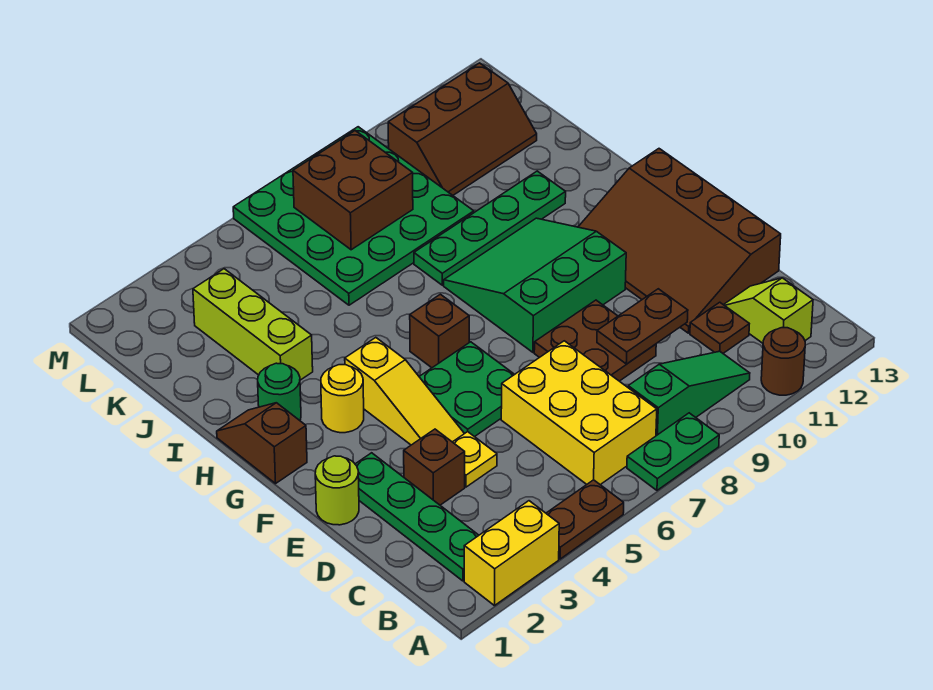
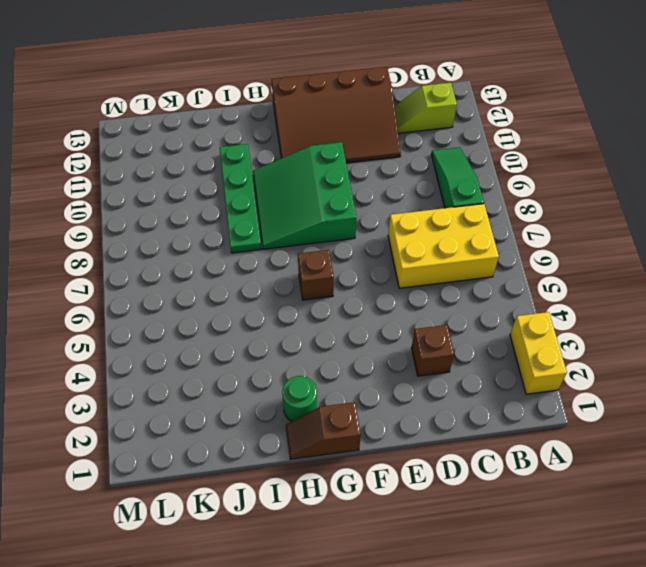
none -> brown 1x2 plate [546,480,624,559]
none -> green 1x2 plate [627,413,719,490]
none -> brown 1x1 round brick [761,328,805,395]

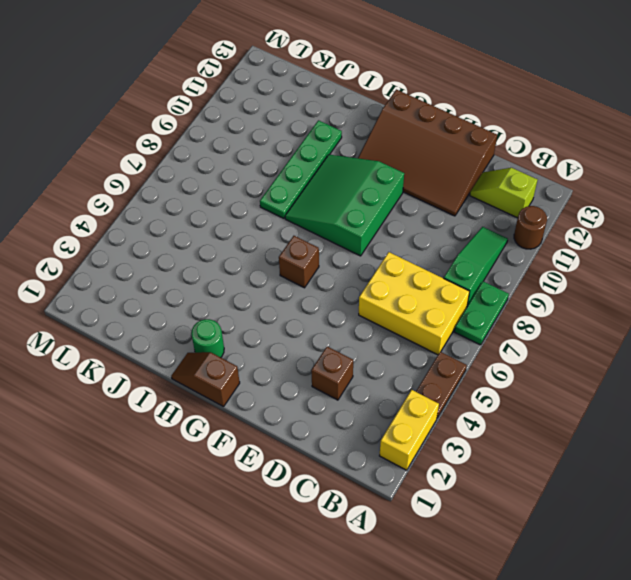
none -> green 1x4 plate [355,453,479,581]
none -> brown 1x1 plate [690,302,749,353]
none -> yellow 1x1 plate [453,432,497,487]

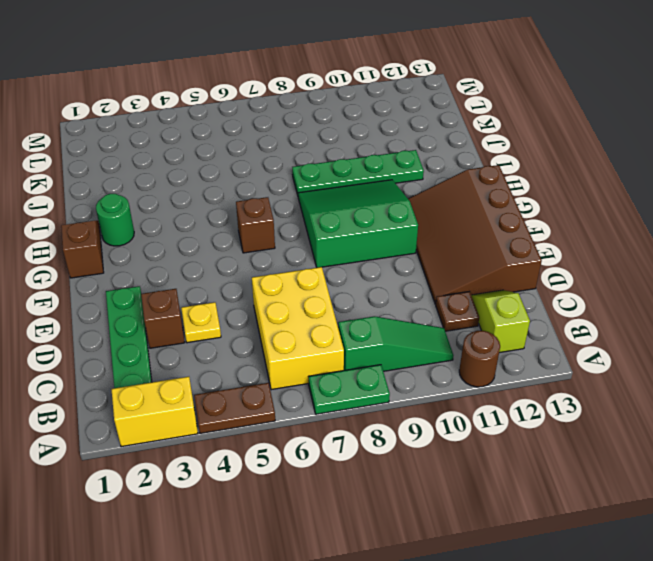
none -> brown 2x2 plate [534,300,656,381]
none -> lime 1x1 round brick [315,456,359,525]
none -> yellow 1x3 slope [345,338,464,445]

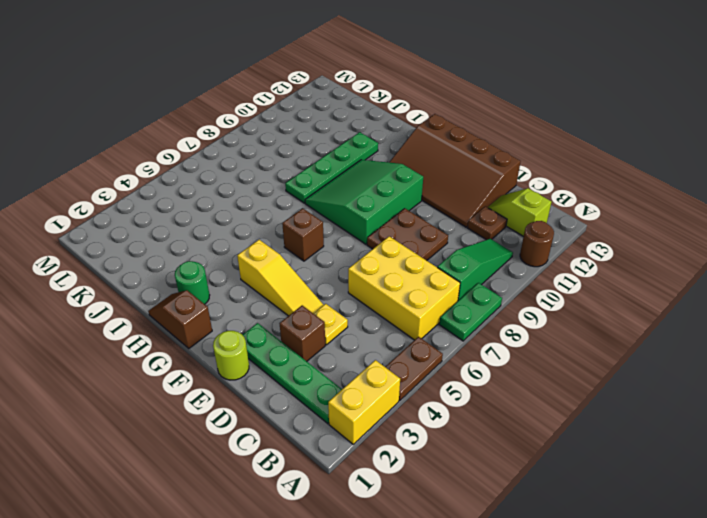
none -> green 2x2 plate [419,342,515,437]
none -> yellow 1x1 round brick [321,365,364,433]
none -> lime 1x3 brick [193,269,313,380]

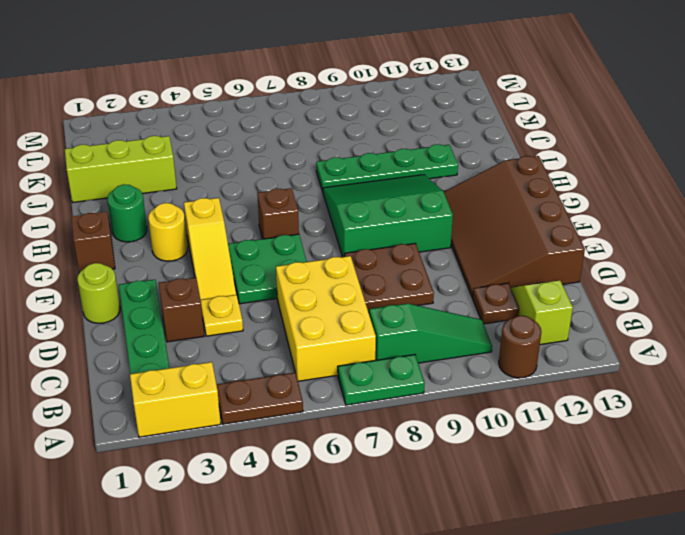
lime 1x3 brick [65,136,177,202] -> lime 1x3 brick turned to [193,269,313,380]
none -> green 4x4 plate [233,127,474,305]
none -> brown 2x3 slope [388,63,537,195]
none -> brown 1x2 plate [597,289,688,364]

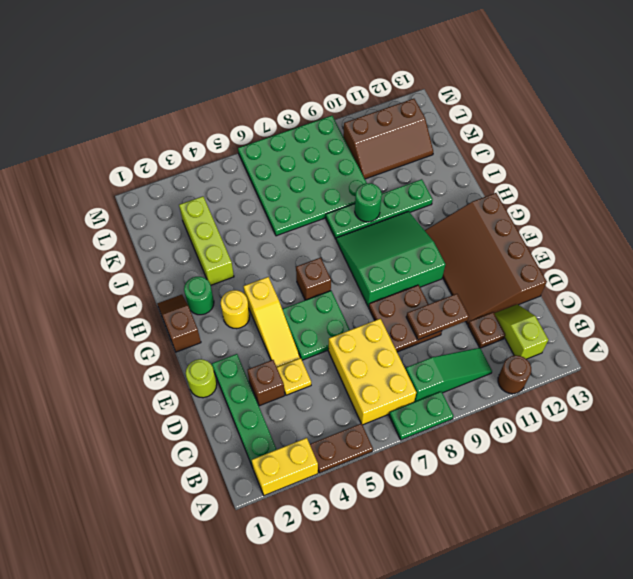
green 1x1 round brick [355,183,382,222] -> none
none -> brown 2x2 brick [293,131,413,250]

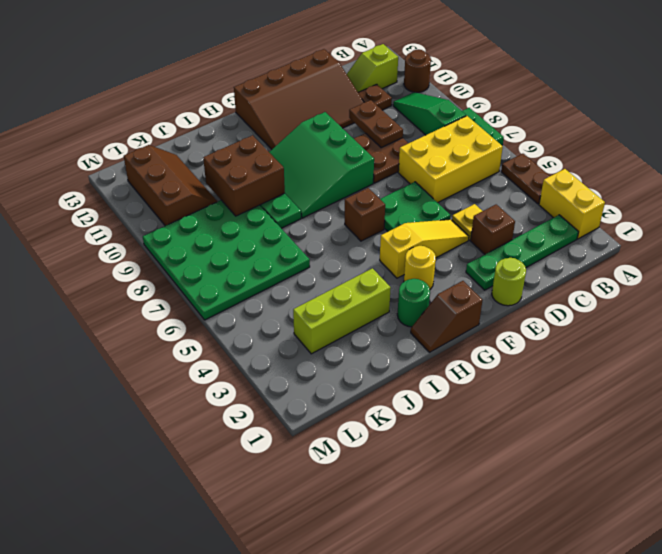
brown 2x2 brick [203,135,285,216] -> brown 2x2 brick moved to [293,131,413,250]

